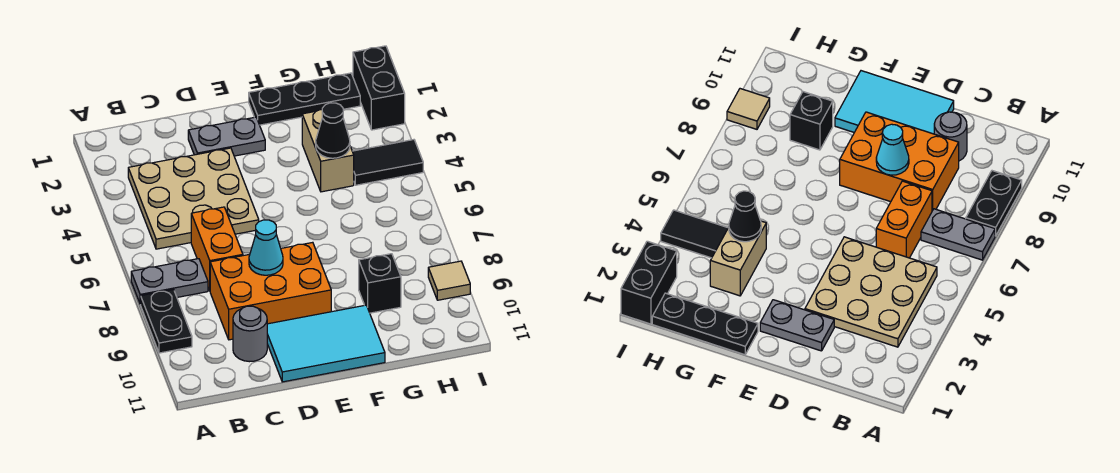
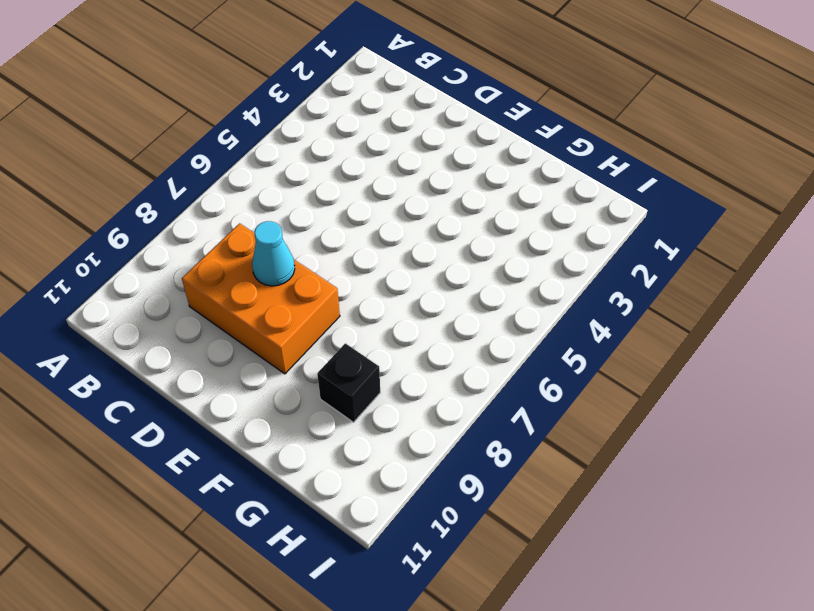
none -> grey 1x2 plate [131,259,208,304]
none -> black 1x2 plate [141,289,192,353]
none -> tan 3x3 plate [128,148,259,249]

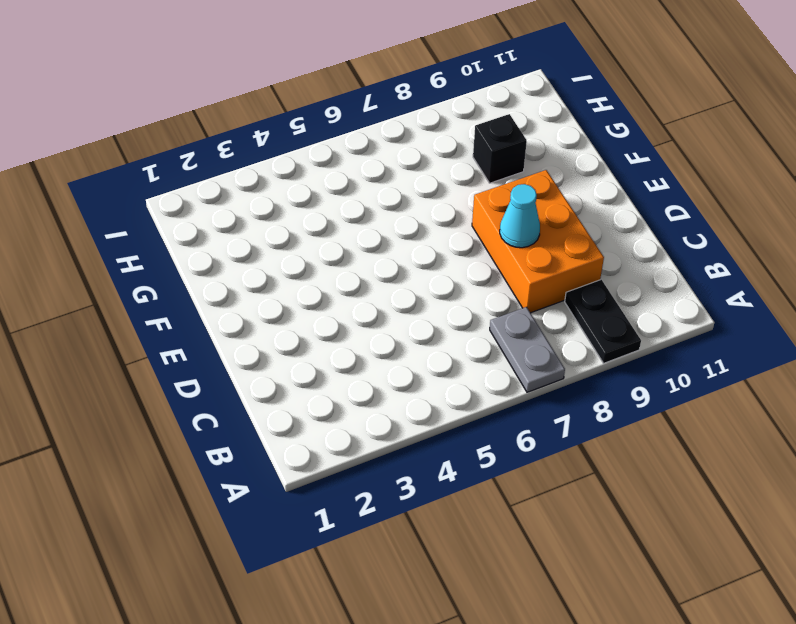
black 1x2 plate [565,280,641,363] -> black 1x2 plate turned to [141,289,192,353]
none -> tan 3x3 plate [128,148,259,249]
none -> orange 1x2 brick [191,207,243,290]
none -> grey 1x1 round brick [233,306,267,362]

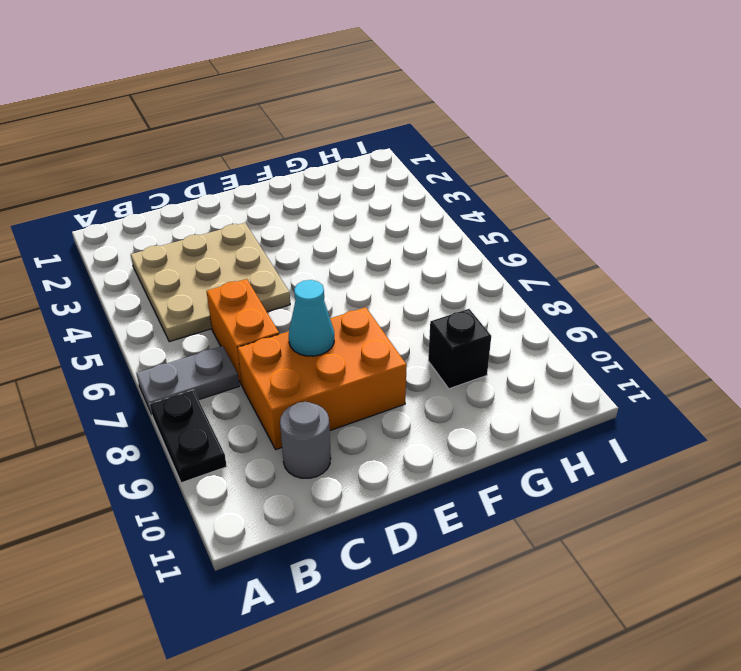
none -> grey 1x2 plate [188,117,265,156]
none -> cyan 2x3 tile [267,305,385,382]
none -> black 1x3 plate [249,73,360,125]

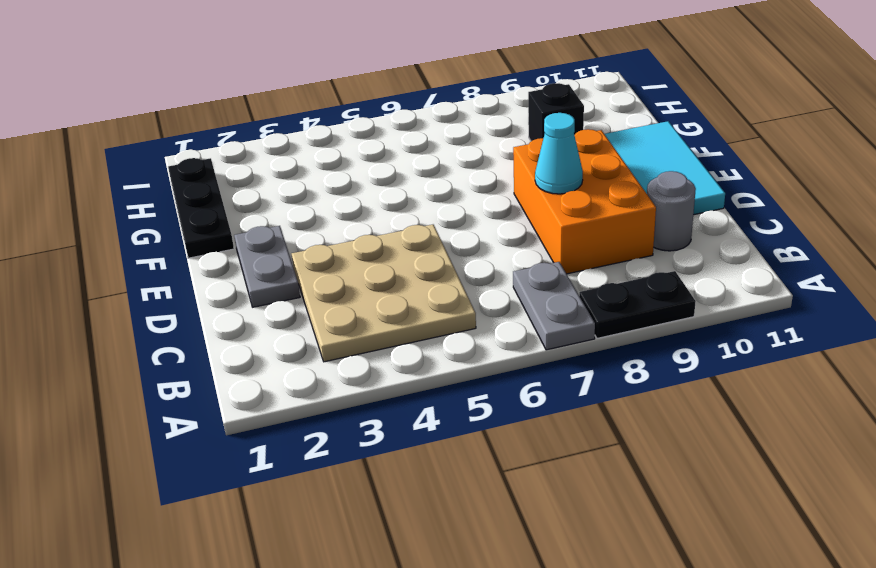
none -> orange 1x2 brick [191,207,243,290]
none -> tan 1x2 brick [302,110,354,192]
none -> black 1x2 tile [352,140,423,185]

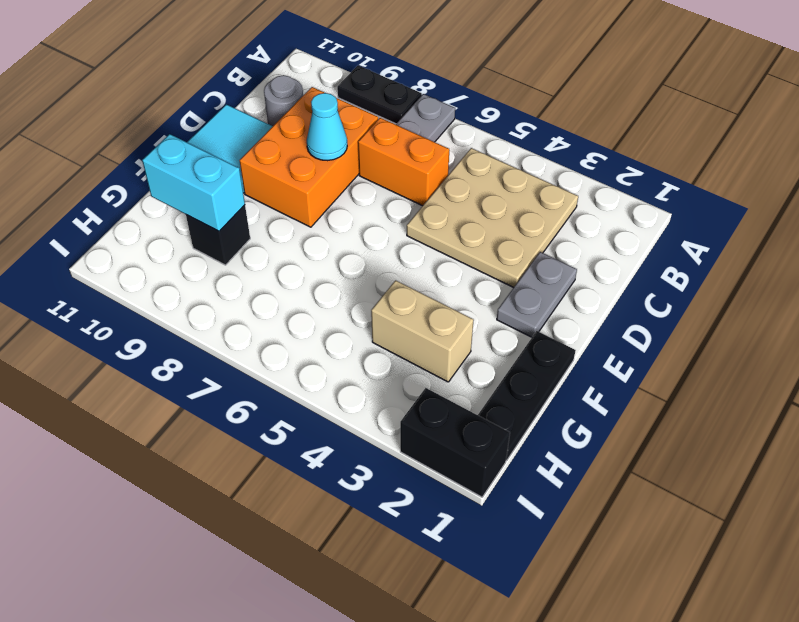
cyan 1x2 brick [142,134,245,231] -> none
none -> black 1x2 tile [352,140,423,185]
none -> tan 1x1 tile [428,261,470,300]
none -> black 1x1 cone [316,103,350,158]

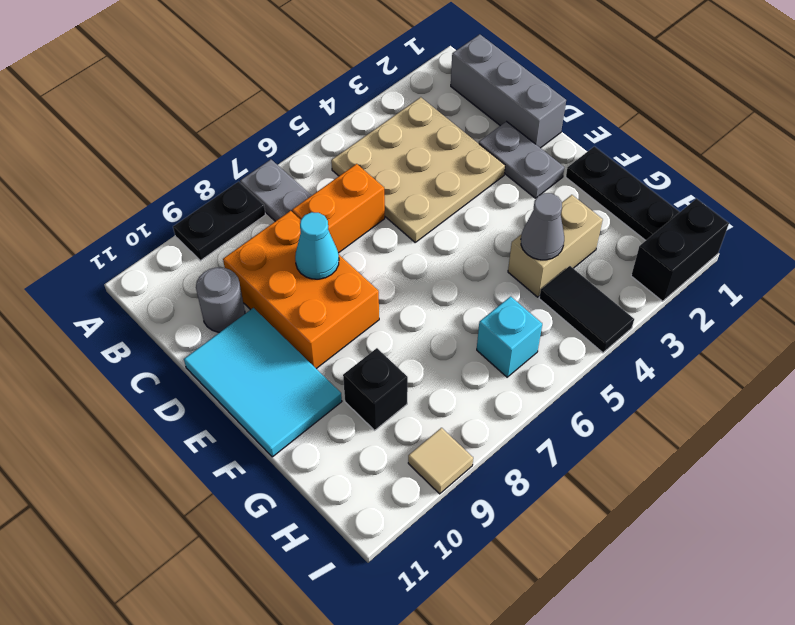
grey 1x3 brick [451,34,566,148] -> none
grey 1x1 cone [521,193,564,260] -> black 1x1 cone [316,103,350,158]
cyan 1x1 brick [477,296,542,377] -> none

